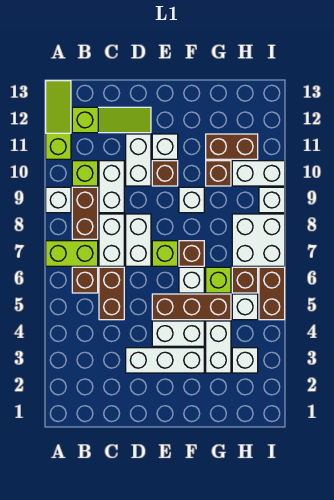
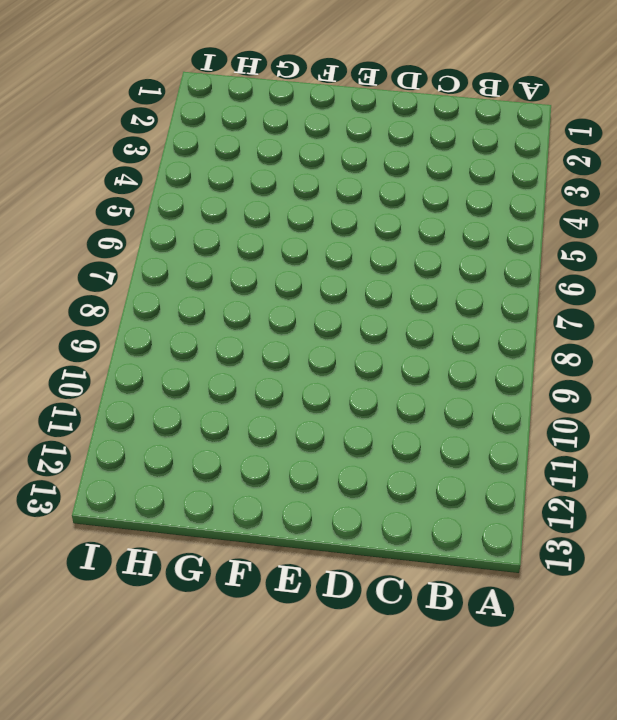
none -> lime 1x2 brick [46,241,98,266]
none -> white 1x1 brick [46,187,71,213]
none -> lime 1x3 slope [46,81,71,159]
none -> brown 1x1 brick [72,267,98,293]

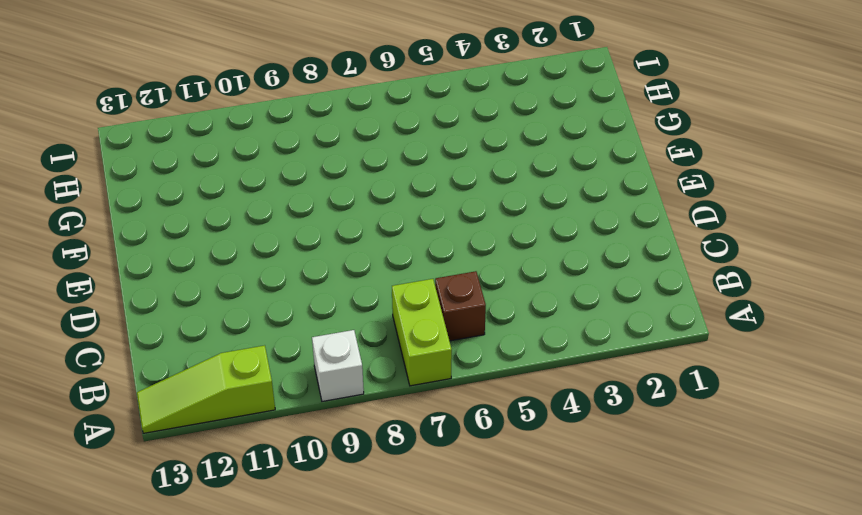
none -> brown 1x2 brick [72,187,98,239]
none -> lime 1x1 brick [72,161,98,186]
none -> lime 1x3 slope [72,107,151,133]
none -> brown 1x2 brick [99,267,124,320]

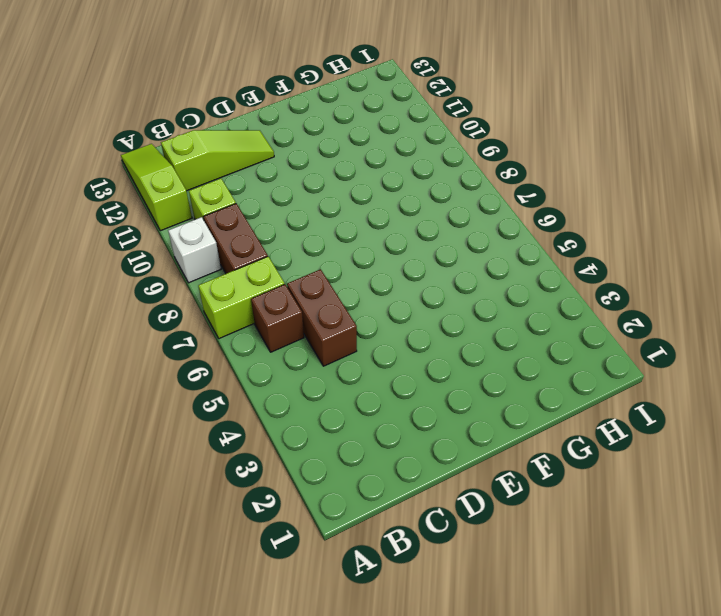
none -> white 1x2 brick [99,214,124,266]
none -> white 1x2 brick [99,161,124,213]
none -> white 1x3 brick [126,348,204,373]
none -> white 1x2 brick [126,214,151,266]

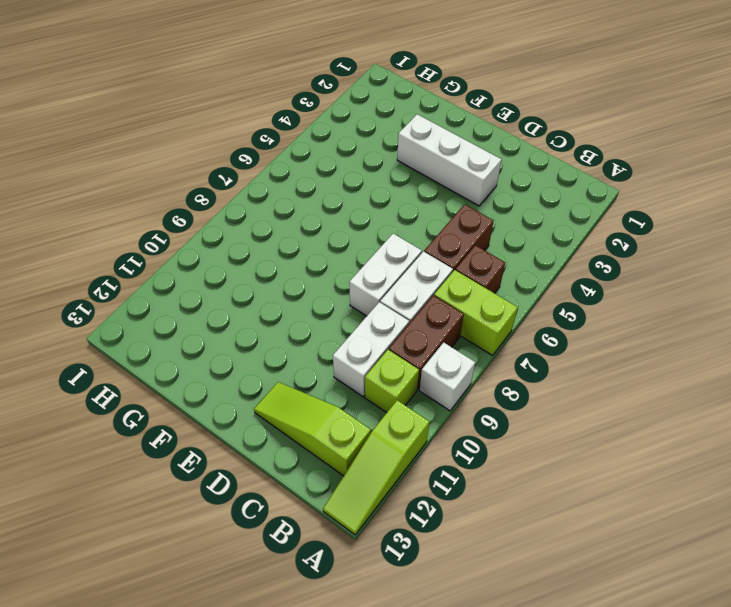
none -> white 1x2 brick [126,134,151,186]
none -> white 1x2 brick [152,321,204,346]
none -> brown 1x3 brick [152,294,231,320]
none -> lime 1x1 brick [152,241,178,266]

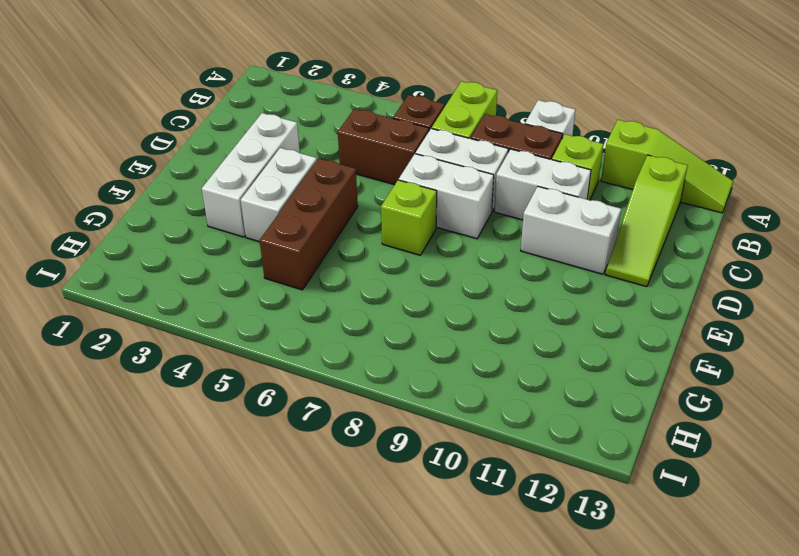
none -> brown 1x1 brick [152,161,178,186]
none -> white 1x1 brick [152,134,178,159]
none -> white 1x1 brick [179,267,204,293]
none -> brown 1x1 brick [179,241,204,266]

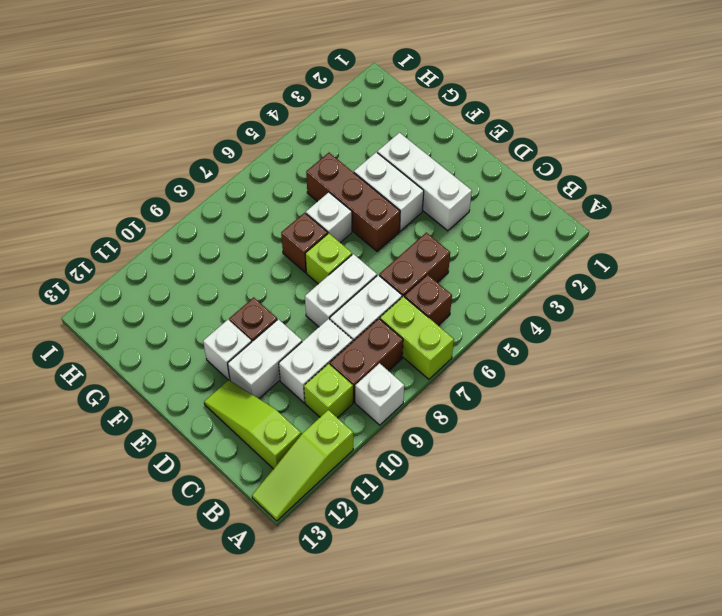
none -> white 1x1 brick [179,187,204,213]
none -> white 1x2 brick [206,321,231,373]
none -> lime 1x1 brick [206,267,231,293]
none -> brown 1x1 brick [206,161,231,186]

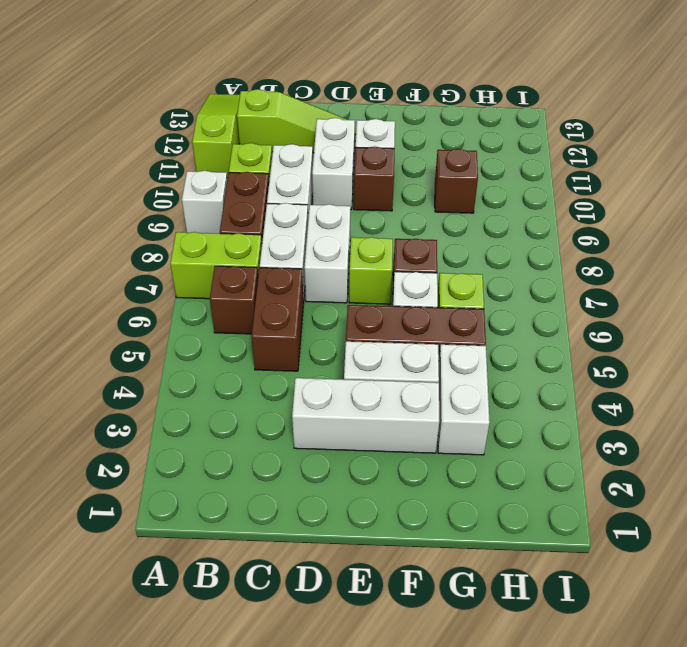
none -> white 1x1 brick [179,187,204,213]
none -> brown 1x2 brick [206,134,258,159]
none -> white 1x1 brick [232,348,258,373]
none -> white 1x1 brick [232,294,258,320]

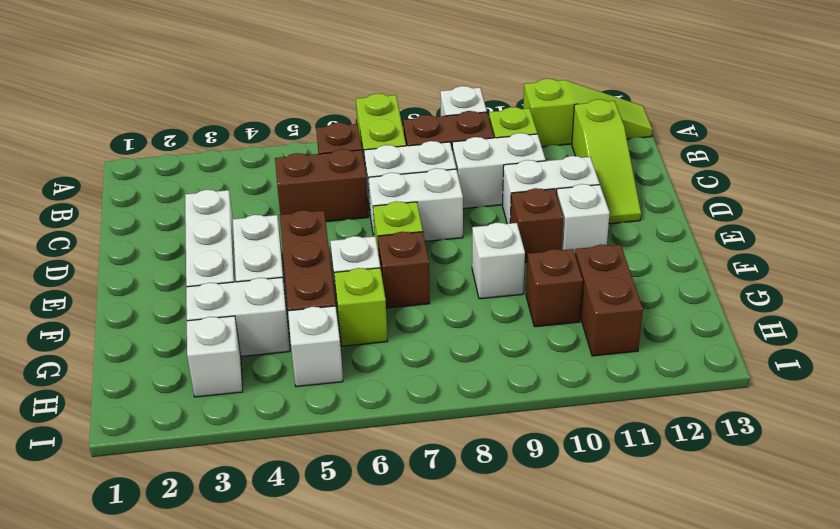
none -> brown 1x1 brick [232,267,258,293]
none -> white 2x2 brick [232,214,285,266]
none -> white 1x2 brick [232,161,285,186]
none -> brown 1x2 brick [259,267,285,320]

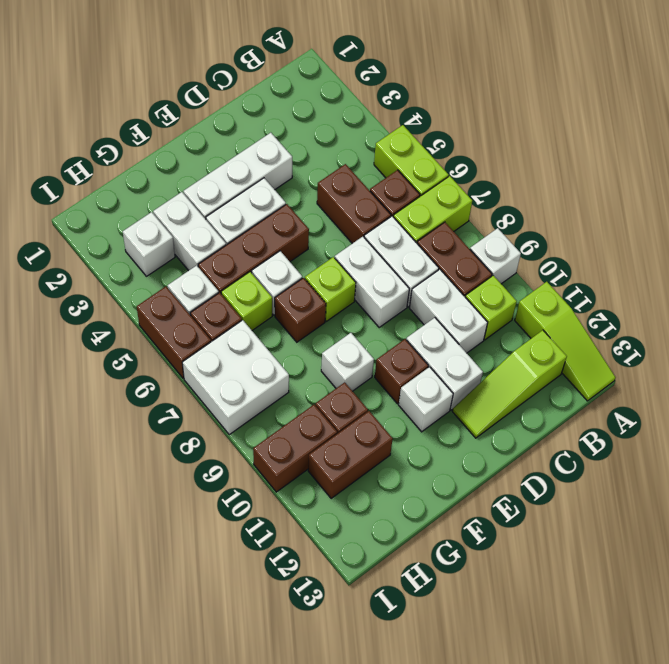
lime 1x2 brick [374,125,449,196] -> none
brown 1x2 brick [253,405,337,492] -> white 1x2 brick [232,161,285,186]
none -> white 1x1 brick [259,187,285,213]

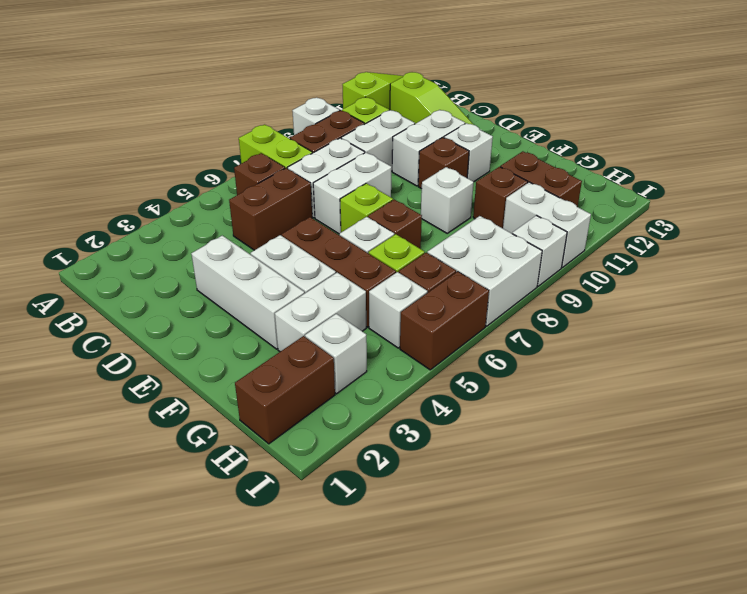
brown 1x2 brick [235,336,335,444] -> none

